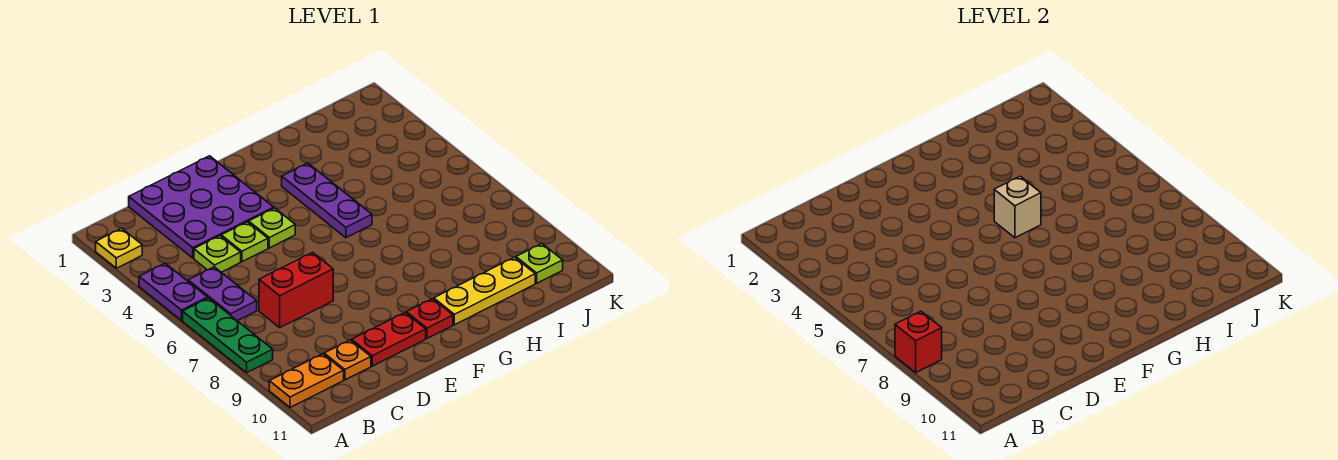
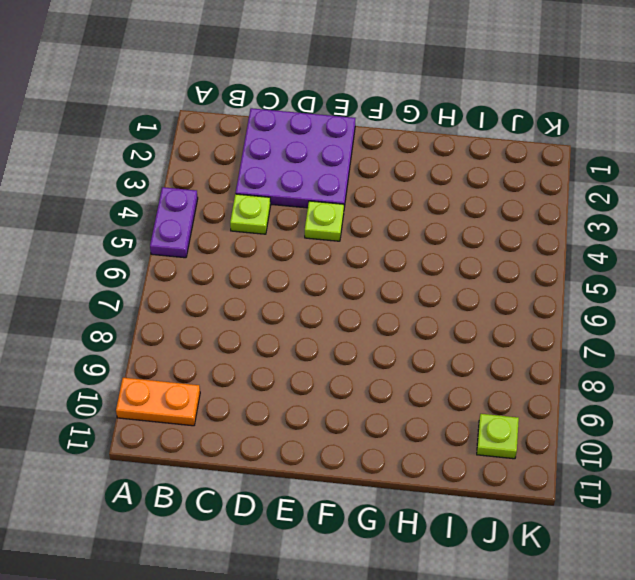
none -> yellow 1x1 plate [96,228,142,268]
none -> green 1x3 plate [183,298,273,373]
none -> purple 1x2 plate [188,267,257,321]

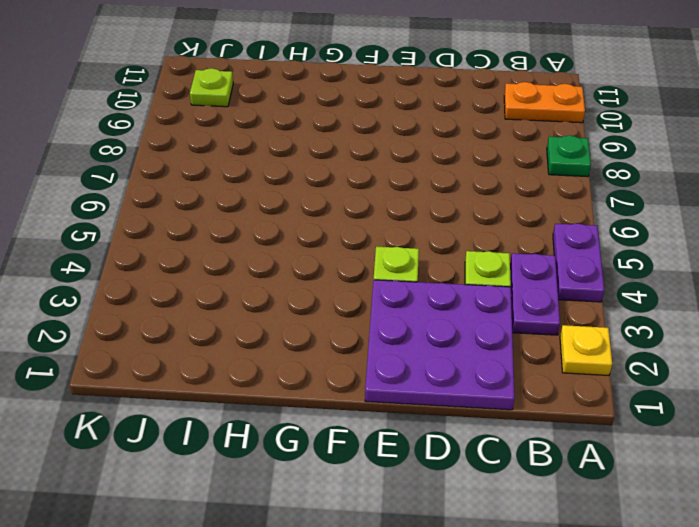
green 1x1 plate [547,136,591,177] -> green 1x3 plate [183,298,273,373]
purple 1x2 plate [510,253,560,335] -> purple 1x2 plate moved to [188,267,257,321]
none -> red 1x2 brick [259,253,333,327]
none -> orange 1x1 plate [324,340,371,380]
none -> lime 1x1 plate [221,222,268,262]

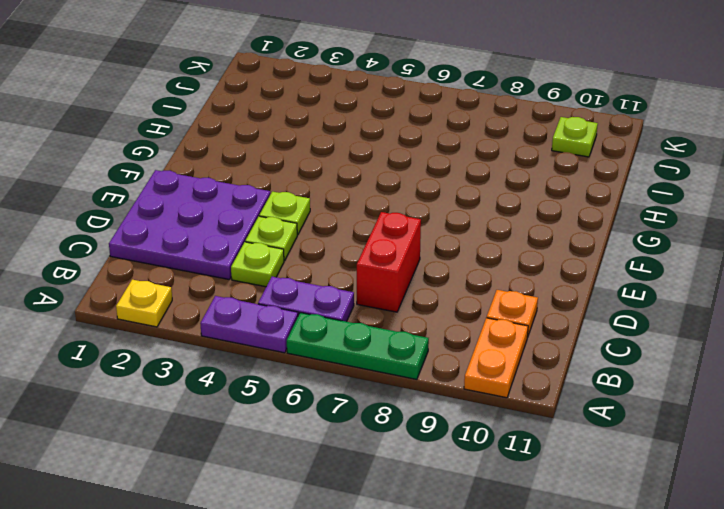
none -> red 1x2 plate [352,313,426,366]
none -> red 1x1 plate [406,299,453,338]
none -> purple 1x3 plate [282,163,372,238]

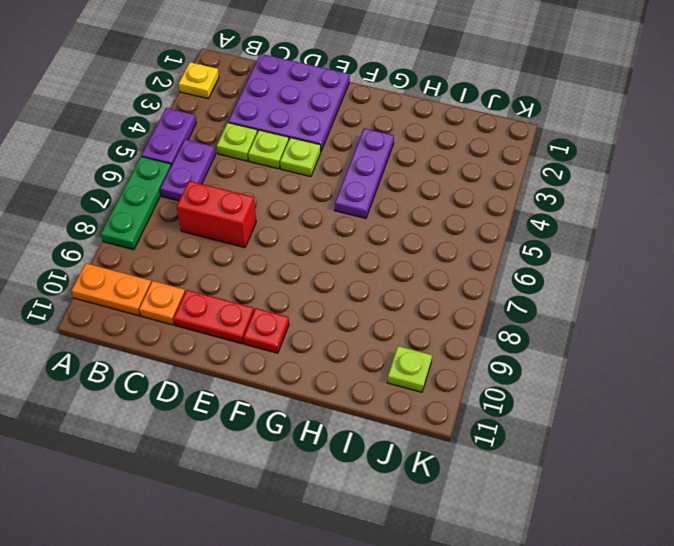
none -> yellow 1x3 plate [434,257,535,325]
none -> red 1x1 brick [895,311,942,373]
none -> tan 1x1 brick [994,176,1041,238]

